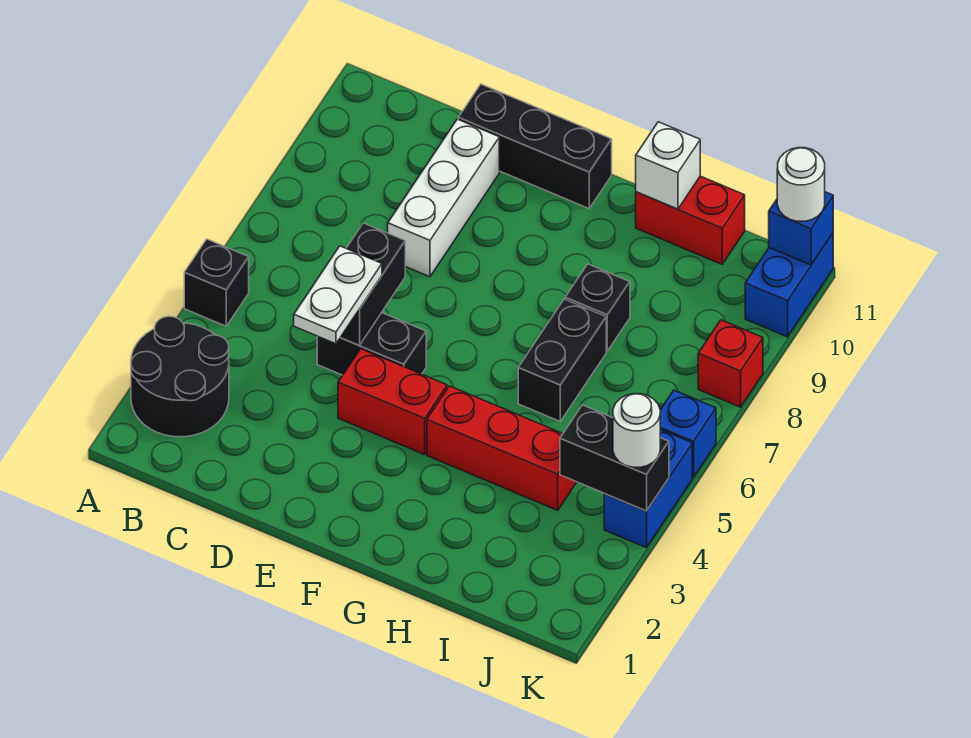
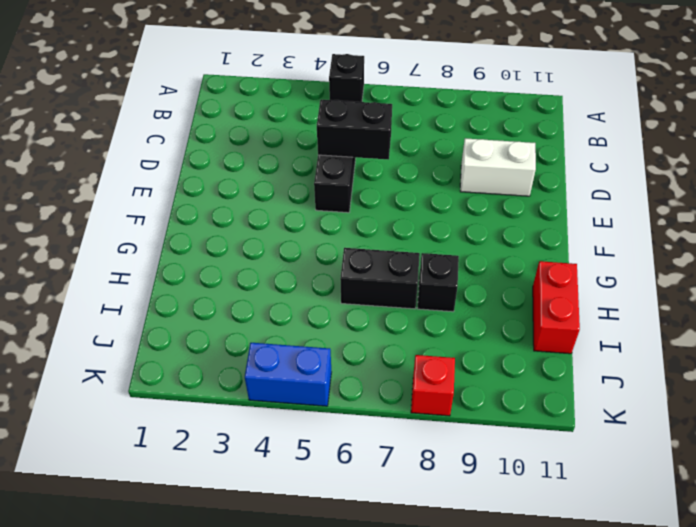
white 1x2 brick [460,138,536,196] -> white 1x3 brick [388,119,499,277]
none -> black 2x2 round brick [131,316,229,437]
none -> black 1x3 brick [458,84,612,208]
none -> red 1x2 brick [338,349,447,455]

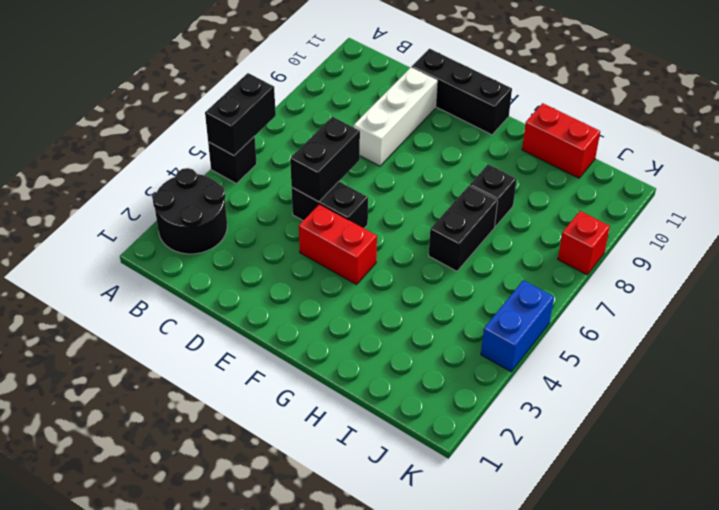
black 1x2 brick [205,73,276,156] -> black 1x2 brick turned to [560,405,669,511]
none -> red 1x3 brick [427,386,577,510]
none -> blue 1x1 brick [660,390,716,477]
none -> blue 1x2 brick [745,233,833,337]

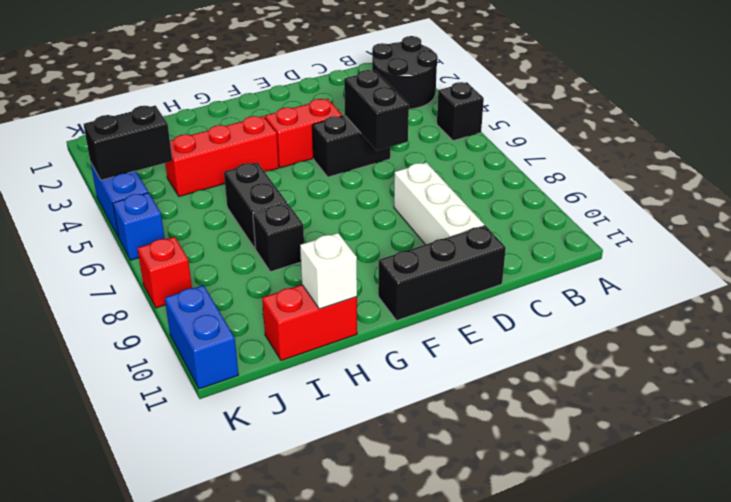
none -> blue 1x1 brick [769,192,833,265]
none -> white 1x2 plate [294,246,382,344]
none -> white 1x1 round brick [613,394,660,467]

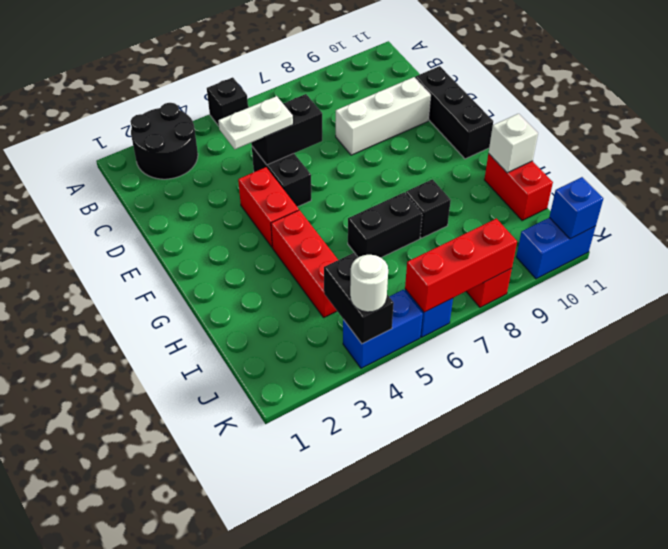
red 1x3 brick [405,219,517,312] -> none
none -> white 1x1 round brick [777,148,825,221]

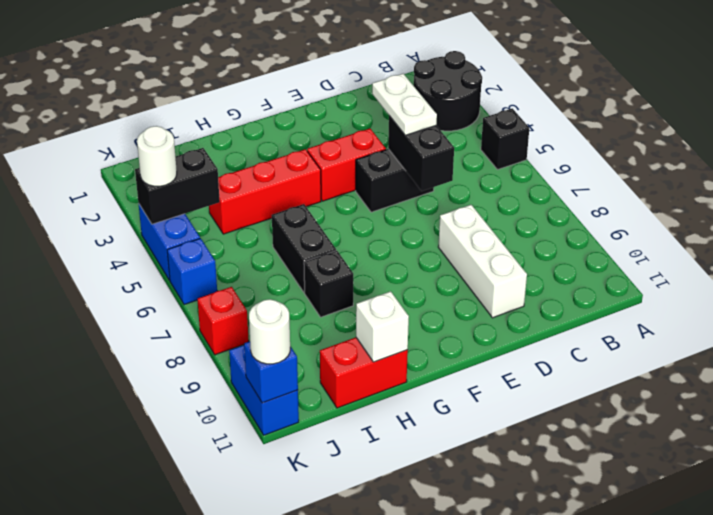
none -> black 1x3 brick [458,84,612,208]

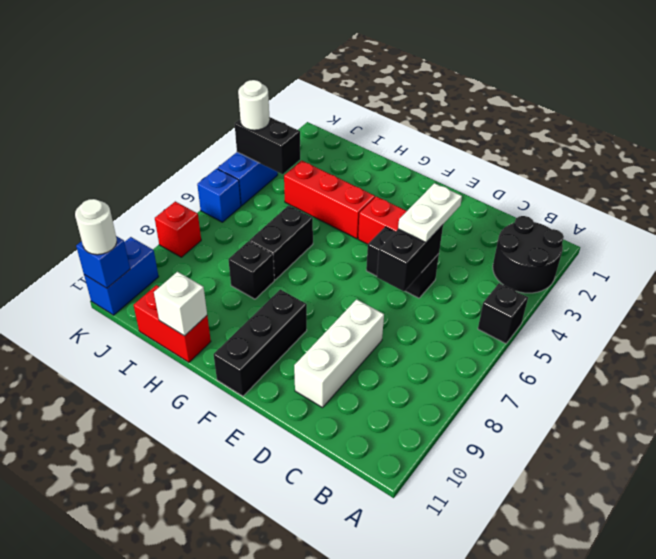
black 1x3 brick [214,289,307,396] -> black 1x3 brick turned to [458,84,612,208]

